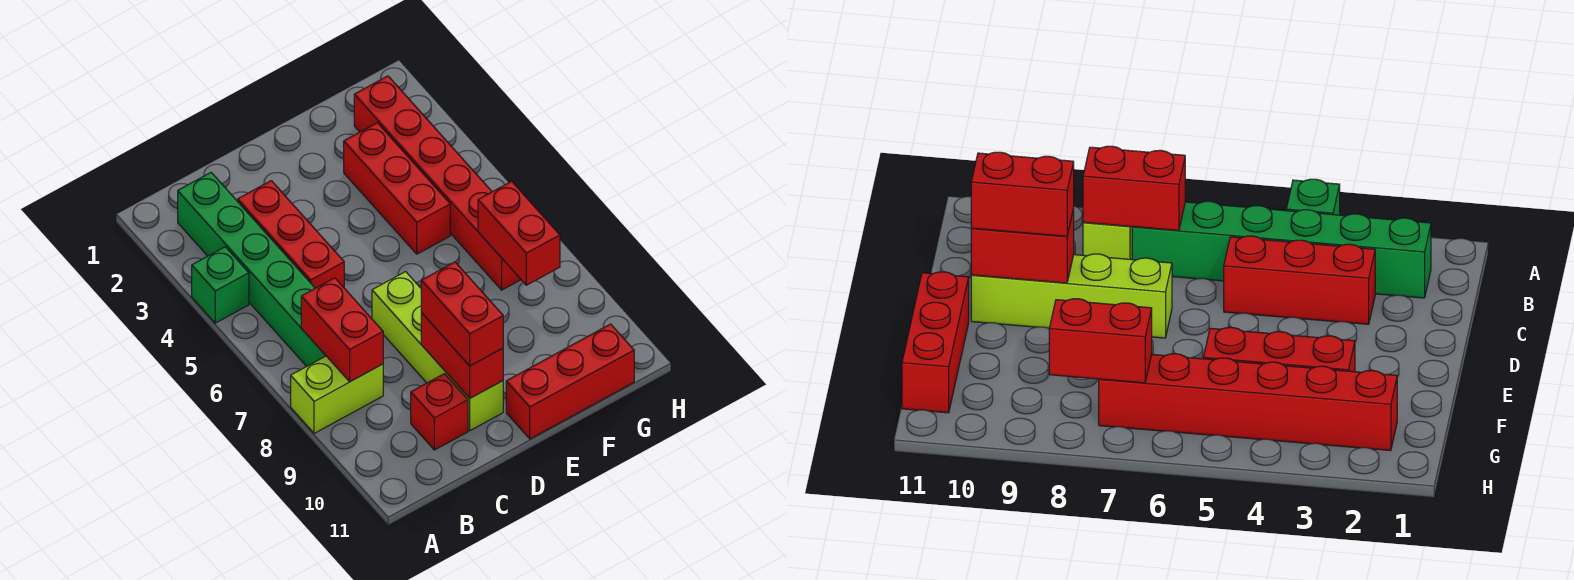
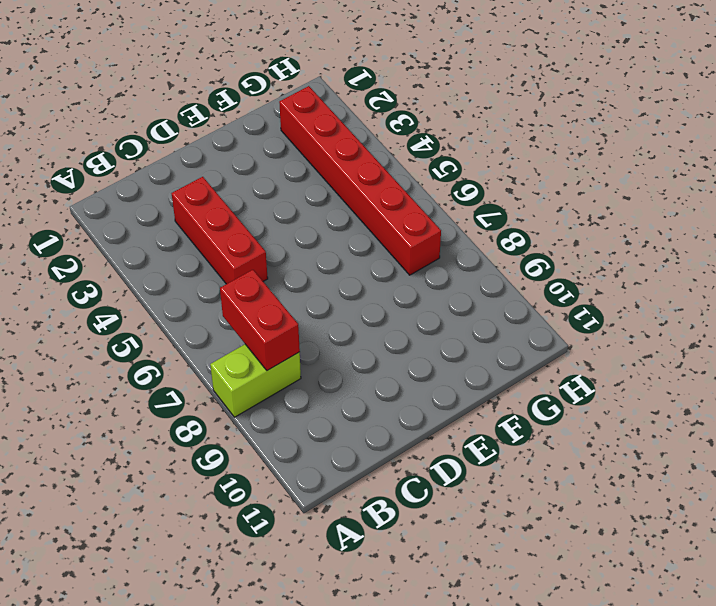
none -> green 1x1 brick [192,247,249,323]
none -> green 1x6 brick [178,173,326,366]
none -> red 1x1 brick [411,374,468,450]

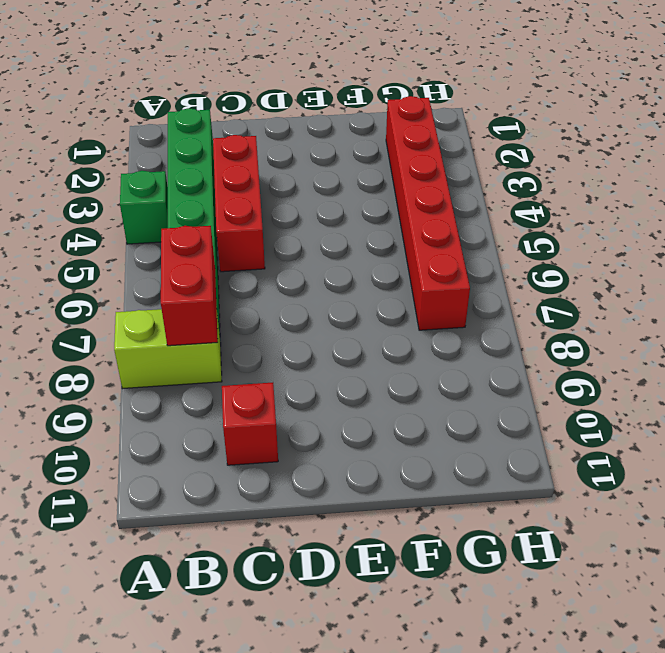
none -> lime 1x4 brick [372,272,503,431]
none -> red 1x3 brick [506,324,634,439]
none -> red 1x3 brick [344,123,450,254]

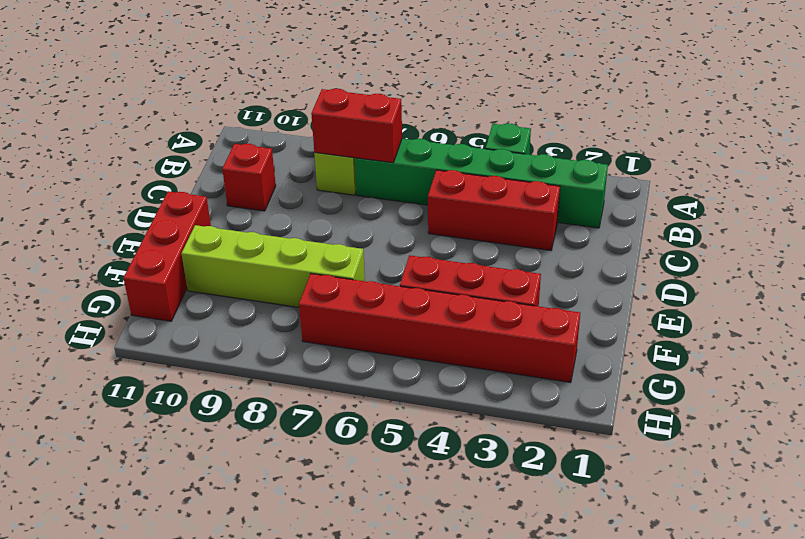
lime 1x4 brick [182,225,365,307] -> lime 1x4 brick moved to [372,272,503,431]
none -> red 1x2 brick [421,313,503,398]
none -> red 1x2 brick [478,181,560,285]
none -> red 1x2 brick [421,262,503,366]

